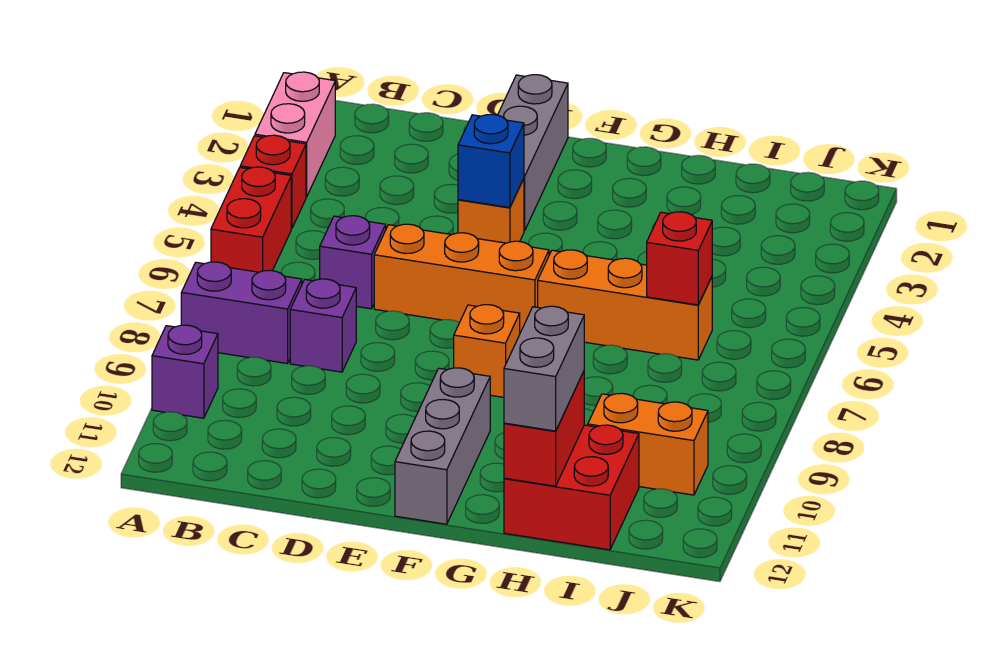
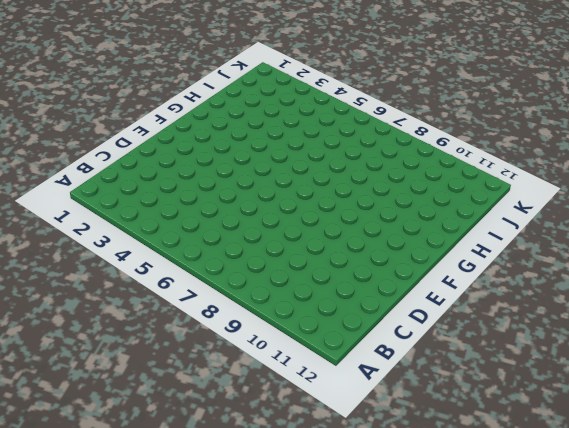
none -> pink 1x2 brick [255,72,335,197]
none -> red 1x1 brick [240,135,306,228]
none -> red 1x2 brick [211,167,291,272]

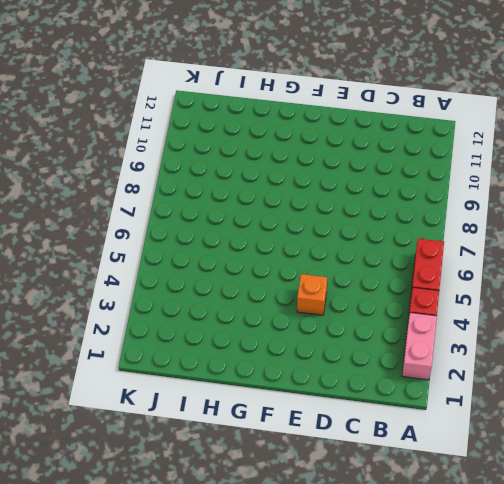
none -> purple 1x2 brick [181,262,302,364]
none -> purple 1x1 brick [152,325,218,418]
none -> purple 1x1 brick [320,216,386,309]

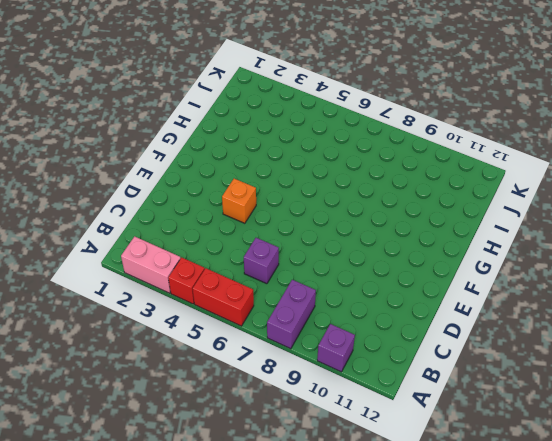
none -> purple 1x1 brick [290,279,356,372]
none -> orange 1x3 brick [374,224,549,332]
none -> grey 1x3 brick [498,75,568,231]

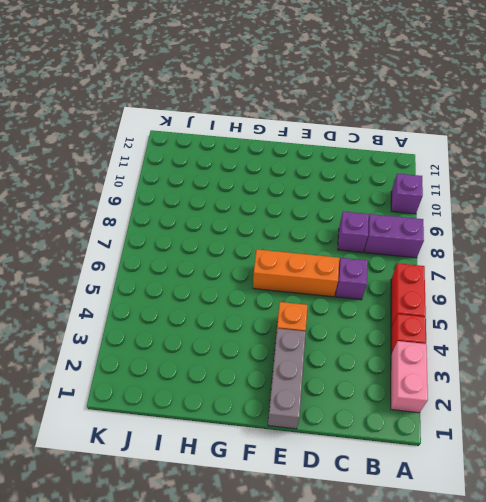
none -> orange 1x1 brick [454,305,520,397]
none -> grey 1x3 brick [395,368,490,524]
none -> orange 1x3 brick [538,250,712,360]

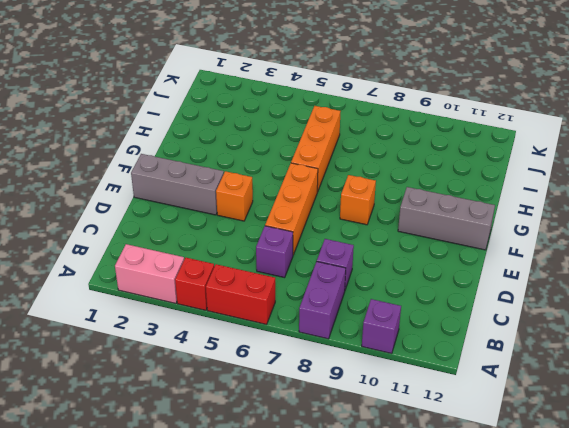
none -> red 2x2 brick [504,425,639,550]
none -> orange 1x2 brick [588,393,708,495]
none -> blue 1x1 brick [458,114,524,208]

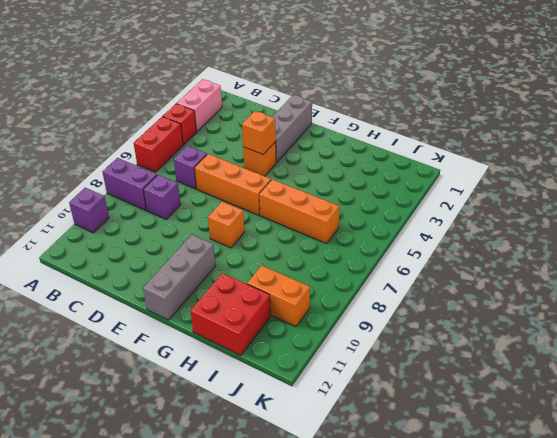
orange 1x1 brick [242,111,276,154] -> blue 1x1 brick [458,114,524,208]
none -> red 1x2 brick [504,372,584,486]
none -> red 1x1 brick [647,212,712,305]
none -> grey 1x2 brick [504,306,584,431]

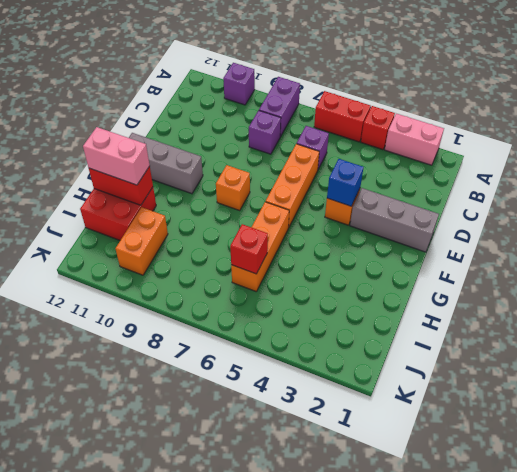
pink 1x2 brick [83,127,150,185] -> grey 1x2 brick [504,306,584,431]

